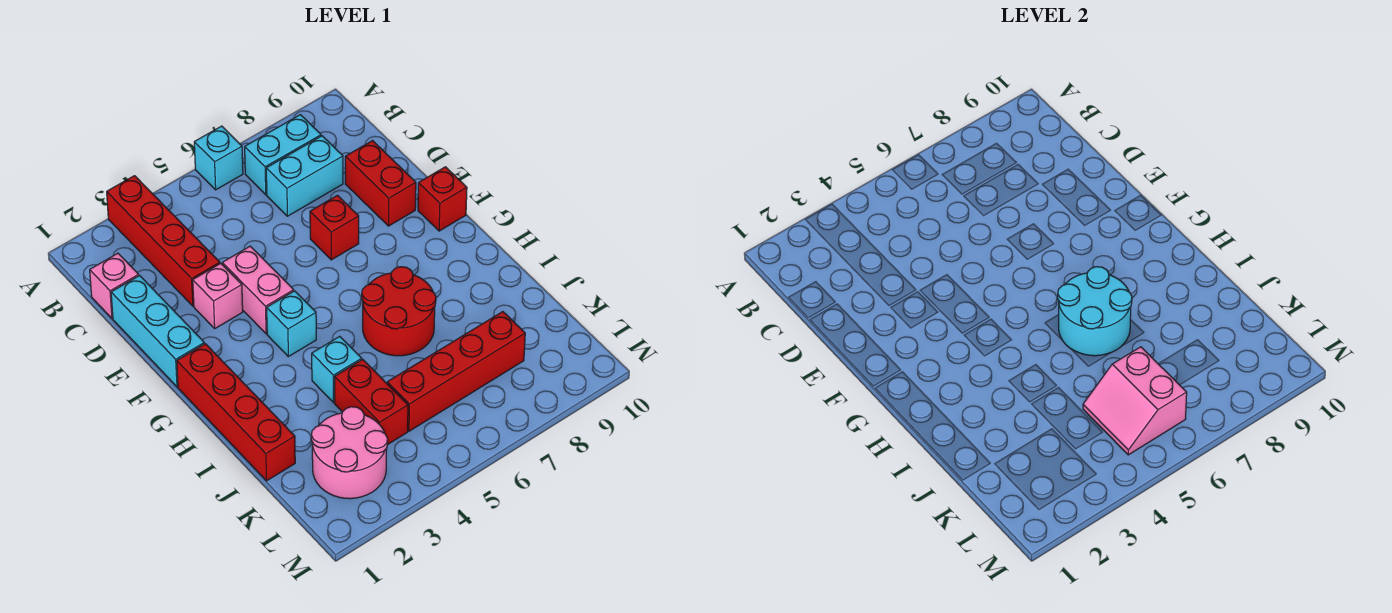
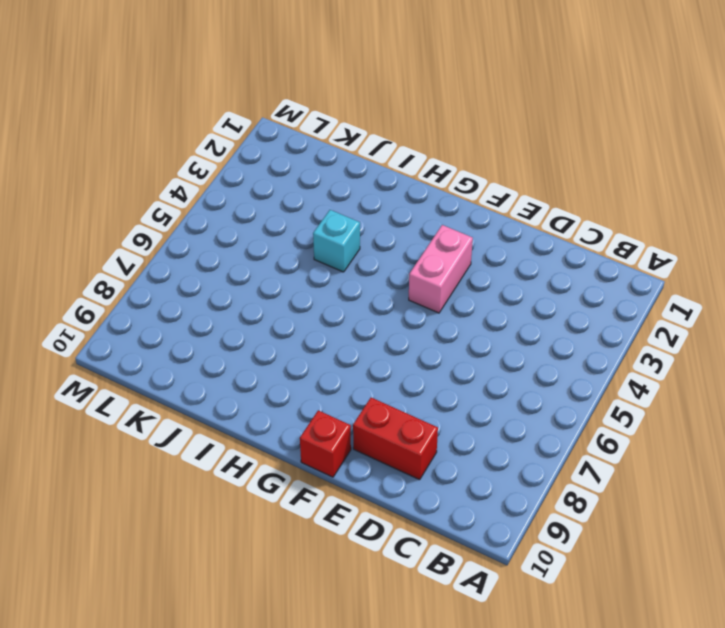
pink 1x2 brick [409,225,473,313] -> pink 1x2 brick turned to [222,246,294,334]
none -> red 1x4 brick [107,176,220,306]
none -> cyan 1x1 brick [194,126,243,190]
none -> cyan 1x2 brick [245,115,321,195]

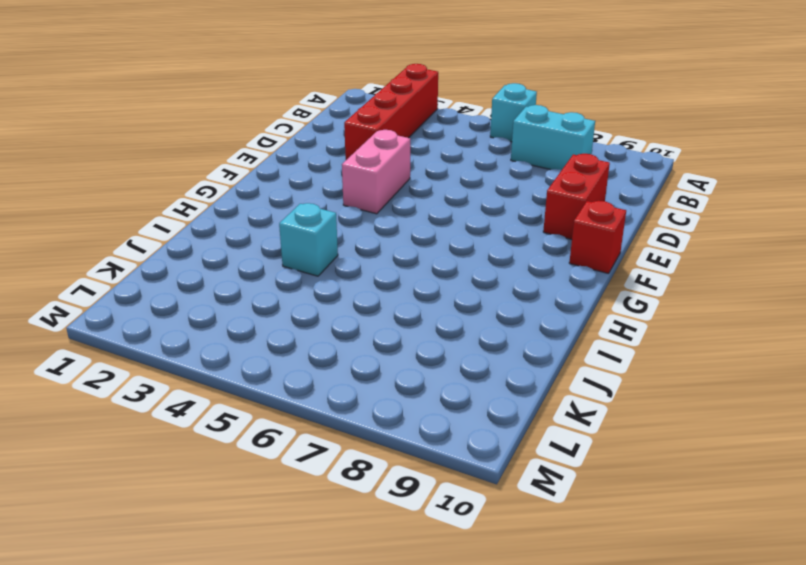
none -> pink 1x1 brick [90,253,139,318]
none -> cyan 1x2 brick [266,136,343,216]
none -> cyan 1x3 brick [111,276,204,387]

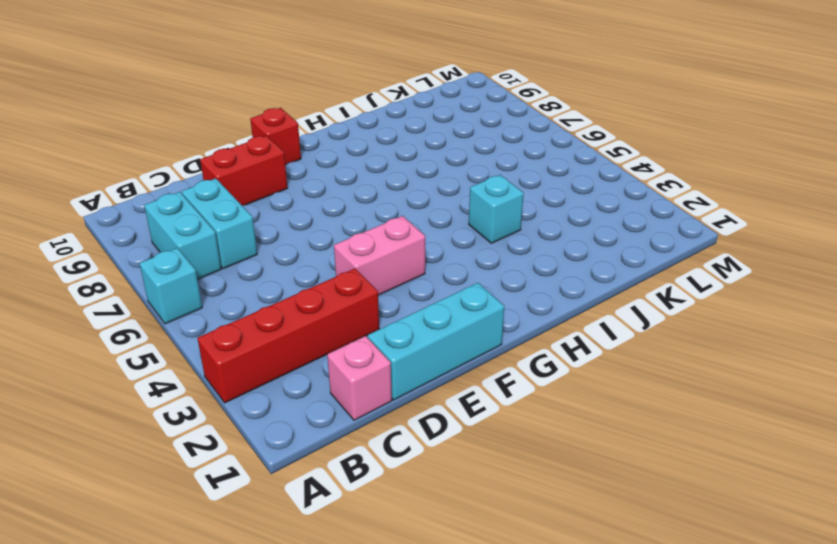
none -> pink 1x1 brick [193,263,243,328]
none -> red 1x1 brick [310,195,359,260]
none -> red 1x4 brick [177,344,295,481]

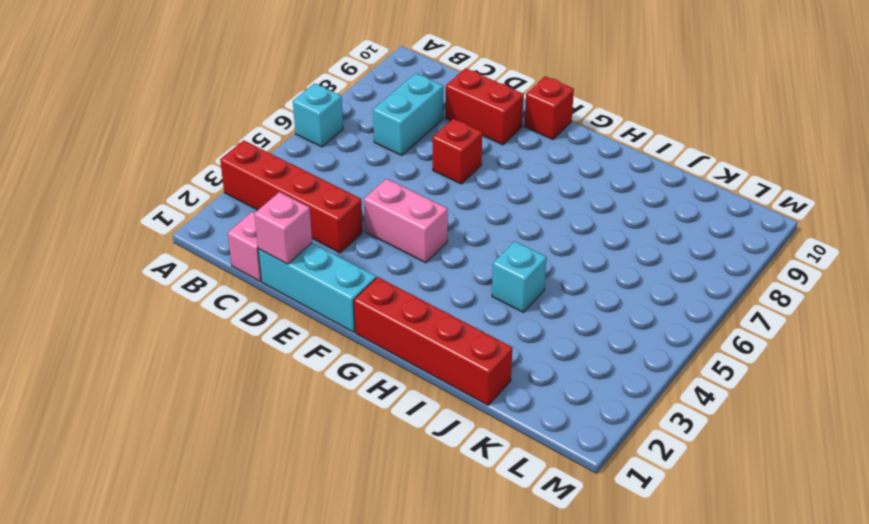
pink 1x1 brick [254,192,312,264] -> pink 1x1 brick moved to [193,263,243,328]
none -> cyan 1x2 brick [245,115,321,195]
none -> cyan 1x1 brick [267,291,316,357]
none -> red 2x2 round brick [362,267,436,356]

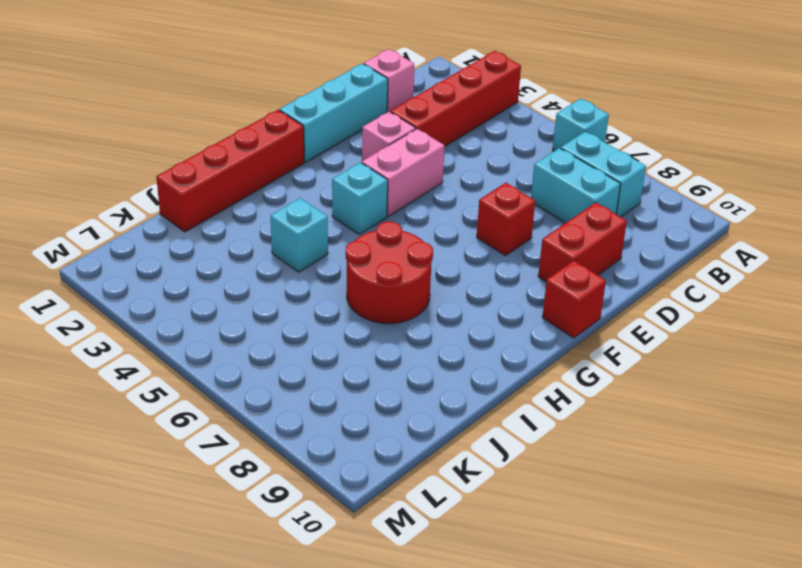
none -> red 1x2 brick [334,359,408,445]
none -> pink 2x2 round brick [311,407,388,499]
none -> red 1x4 brick [387,312,525,431]

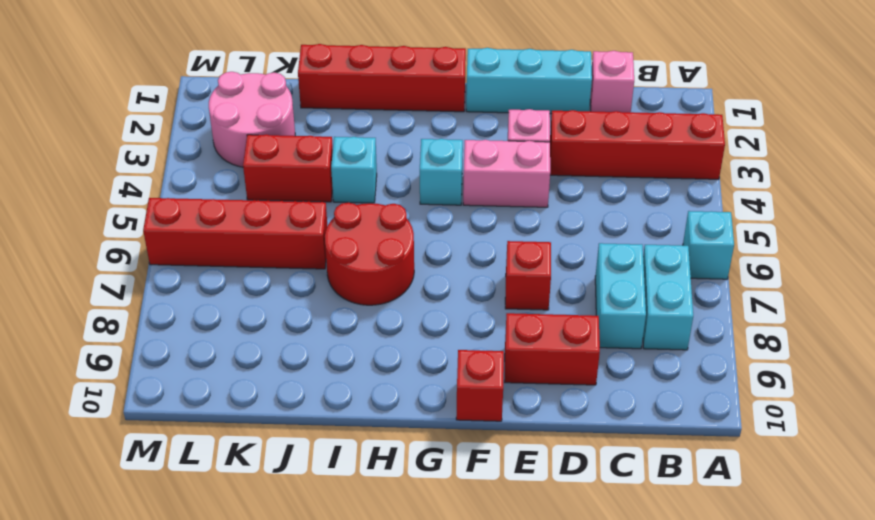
red 1x4 brick [143,198,327,269] -> red 1x4 brick turned to [387,312,525,431]
none -> cyan 2x2 round brick [1058,267,1132,356]
none -> pink 2x2 slope [1083,347,1187,455]

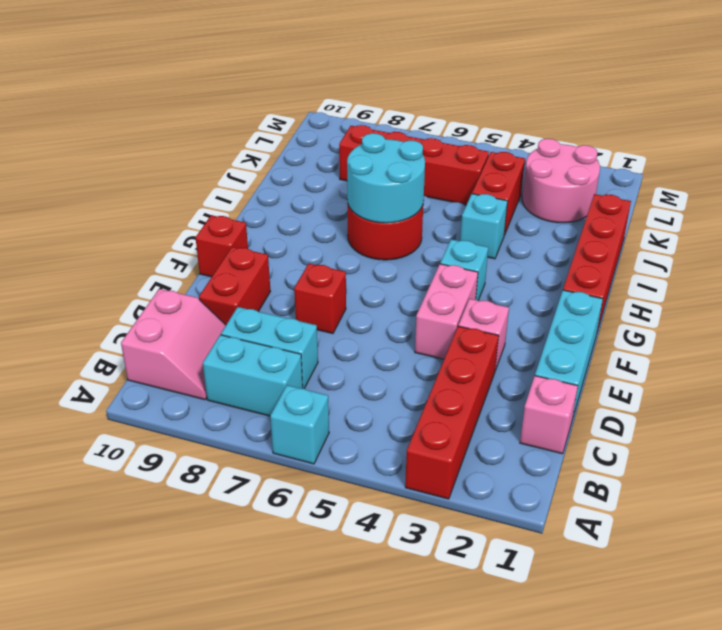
pink 2x2 slope [121,289,226,400] -> pink 2x2 slope moved to [1083,347,1187,455]

